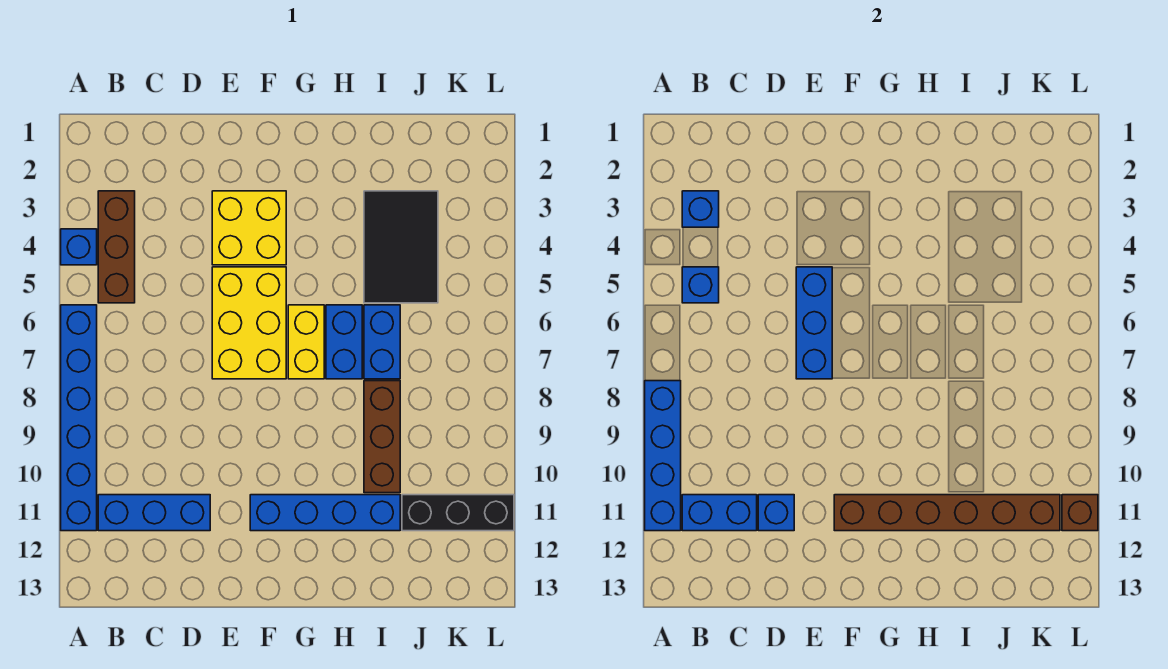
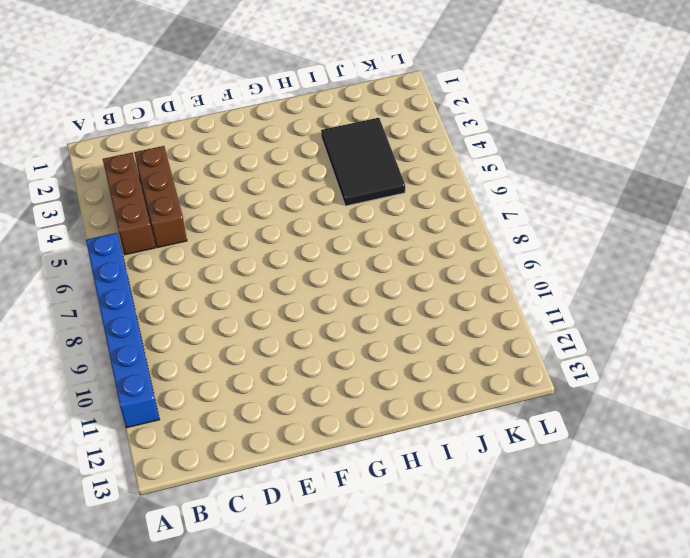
brown 1x3 brick [134,146,187,248] -> brown 1x3 brick moved to [364,381,400,493]
none -> blue 1x1 brick [61,229,97,265]
none -> blue 1x3 brick [98,495,210,531]
none -> yellow 2x2 brick [212,191,286,265]

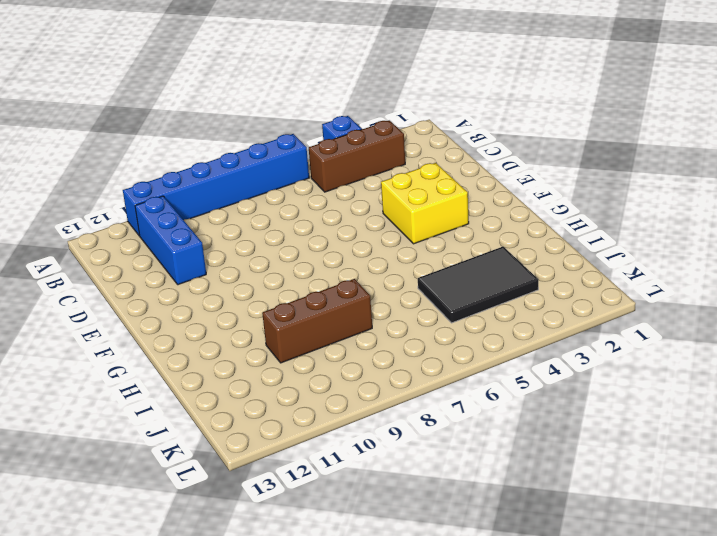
none -> yellow 2x3 brick [212,267,286,379]
none -> blue 1x4 brick [250,495,400,531]
none -> yellow 1x2 brick [288,305,324,379]

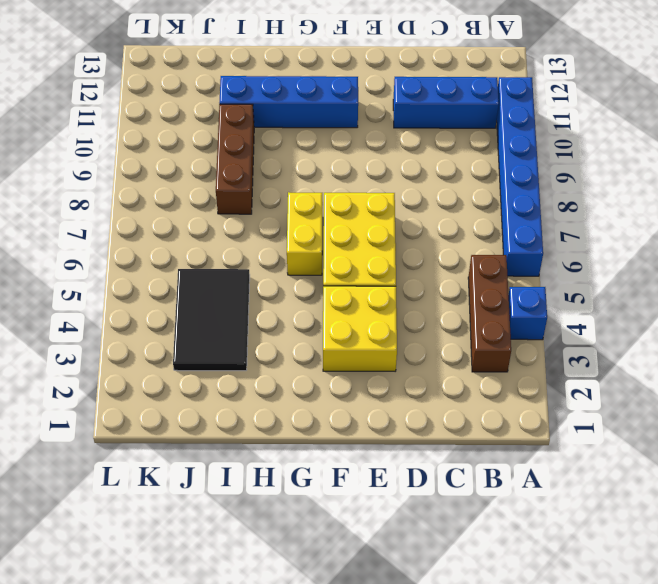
none -> blue 1x2 brick [326,305,362,379]
none -> blue 1x2 brick [364,305,400,379]
none -> black 1x3 brick [402,495,514,531]

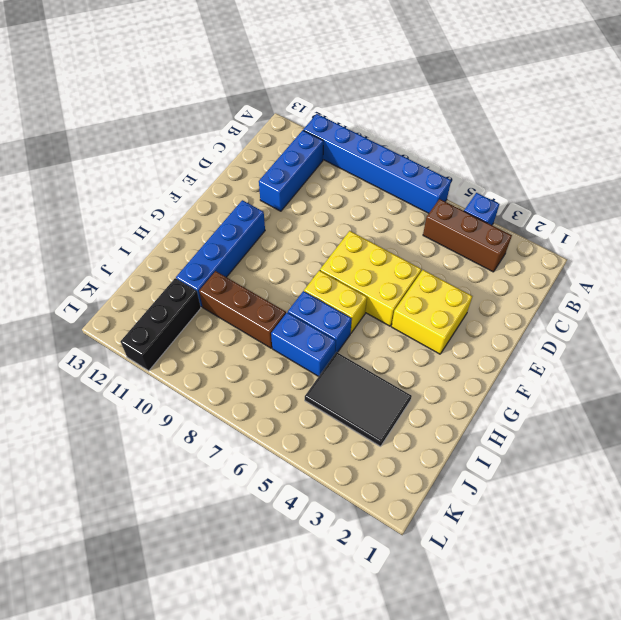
none -> blue 1x4 brick [645,381,681,531]
none -> blue 1x1 brick [682,191,719,227]
none -> blue 1x1 brick [682,267,719,303]

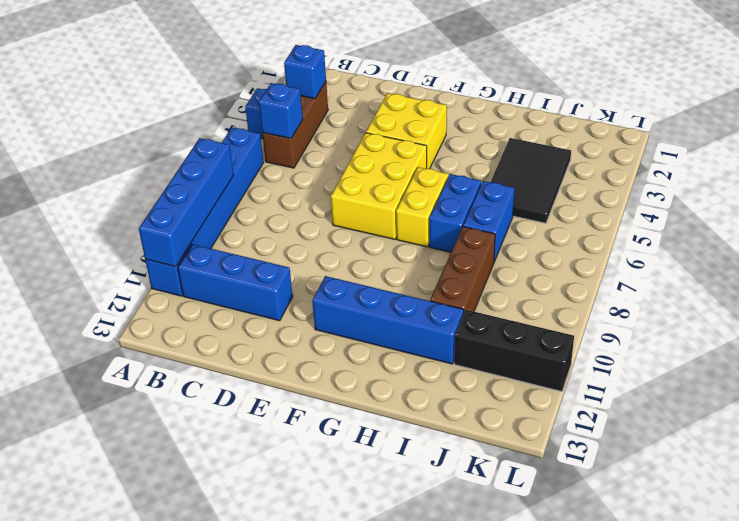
none -> blue 1x2 brick [682,495,757,531]
none -> blue 1x1 brick [758,495,794,531]
none -> blue 1x3 brick [796,267,832,379]

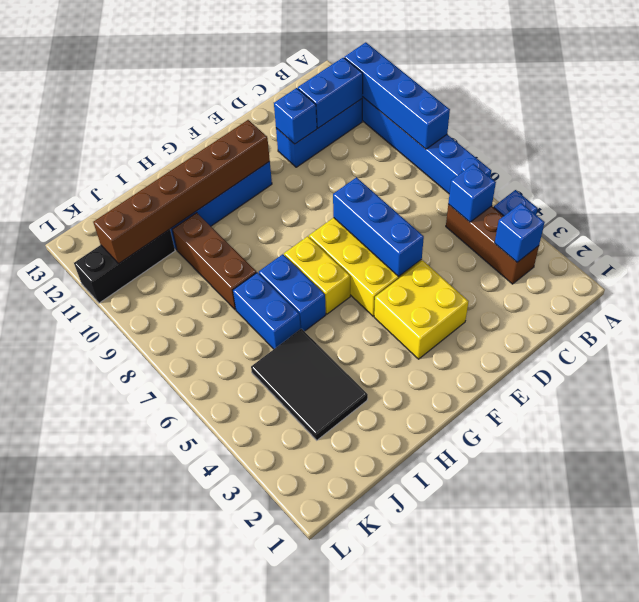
none -> brown 1x1 brick [1062,495,1098,531]

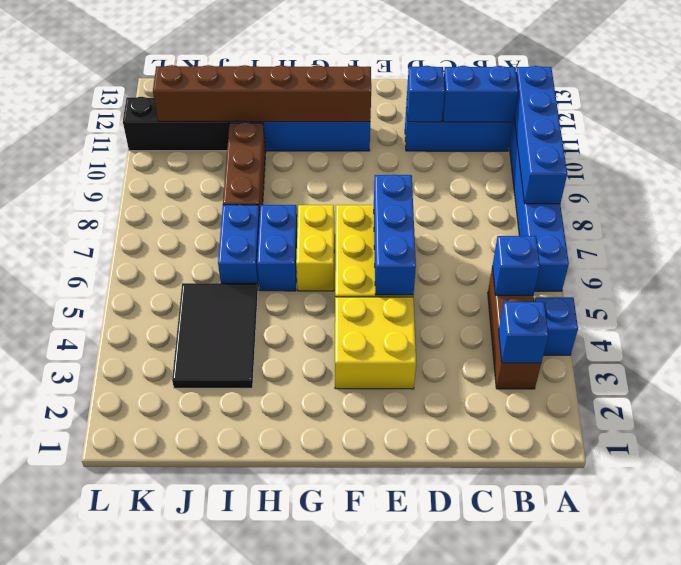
none -> brown 1x1 brick [1062,495,1098,531]

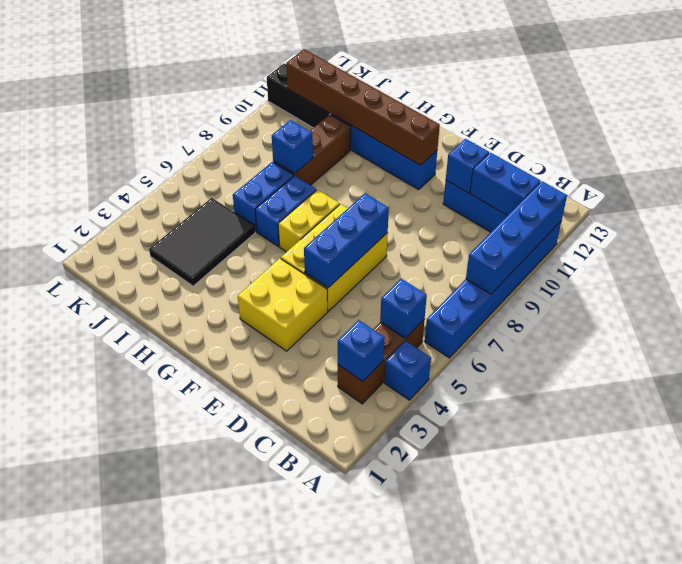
blue 1x1 brick [272,120,313,174] -> none
none -> brown 1x1 brick [1062,495,1098,531]

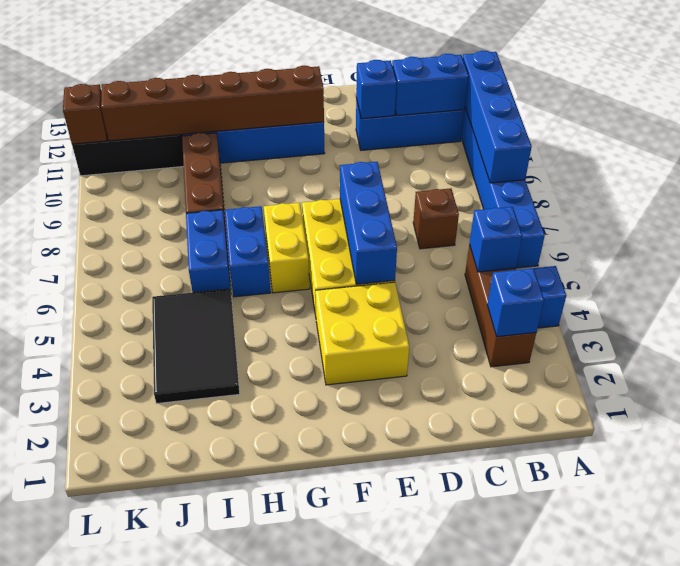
brown 1x1 brick [413,188,459,249] -> none

